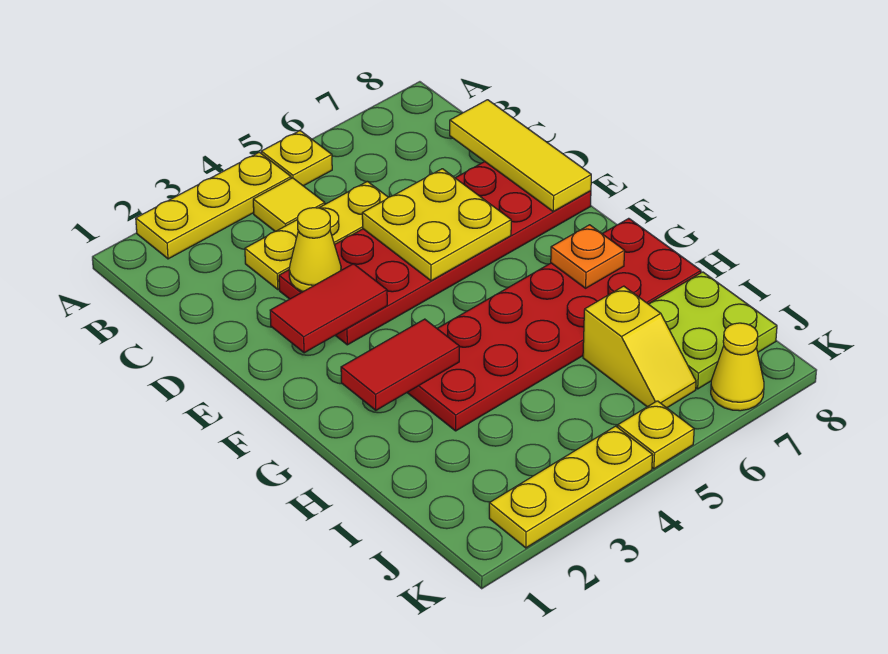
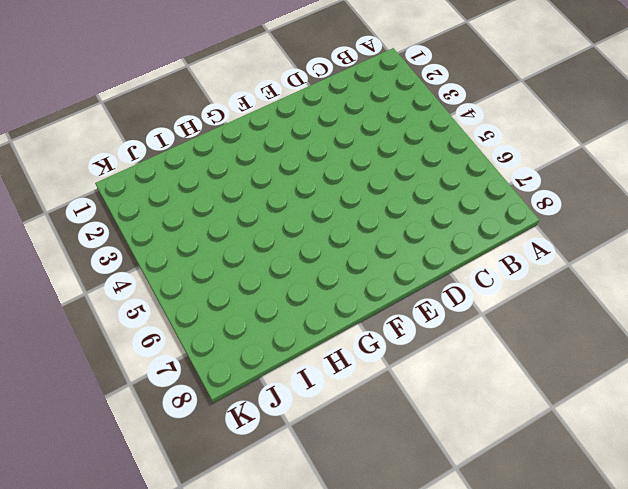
none -> yellow 1x3 plate [136,152,291,259]
none -> yellow 1x1 plate [261,131,332,186]
none -> yellow 1x1 tile [253,178,325,231]

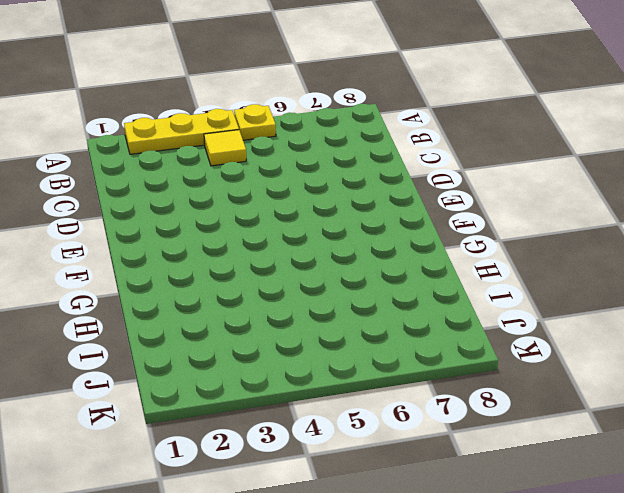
none -> yellow 1x3 plate [245,181,388,290]
none -> red 2x6 plate [279,162,591,345]
none -> red 2x6 plate [407,218,701,431]

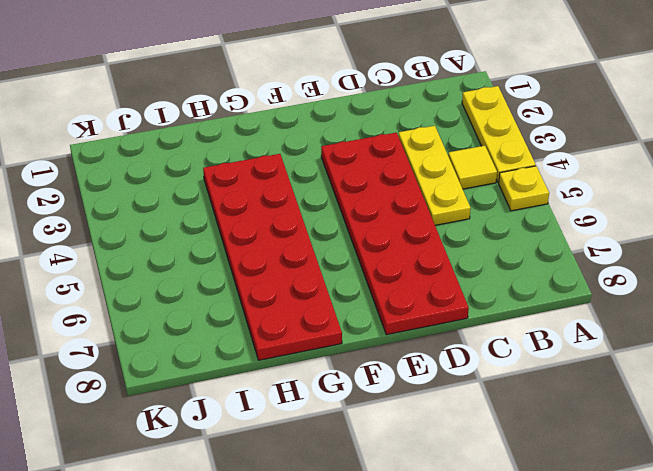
none -> yellow 1x2 slope [583,286,696,408]
none -> lime 2x2 plate [649,272,777,389]
none -> yellow 1x3 plate [489,426,653,548]

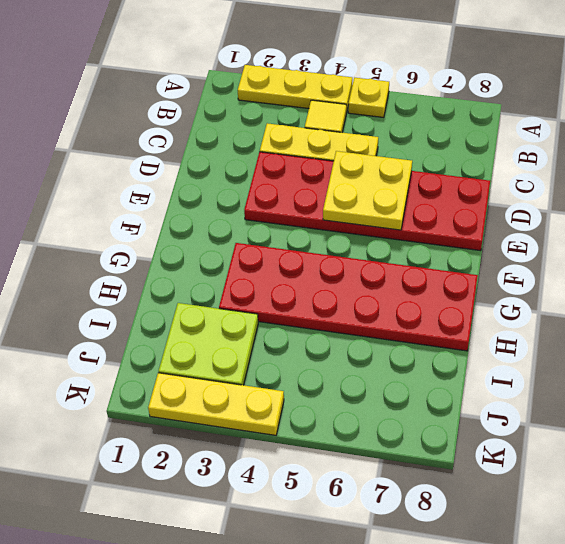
lime 2x2 plate [159,303,258,385] -> lime 2x2 plate moved to [649,272,777,389]
none -> yellow 1x2 slope [583,286,696,408]
none -> yellow 1x1 plate [618,401,694,469]
none -> yellow 1x1 cone [711,323,764,411]

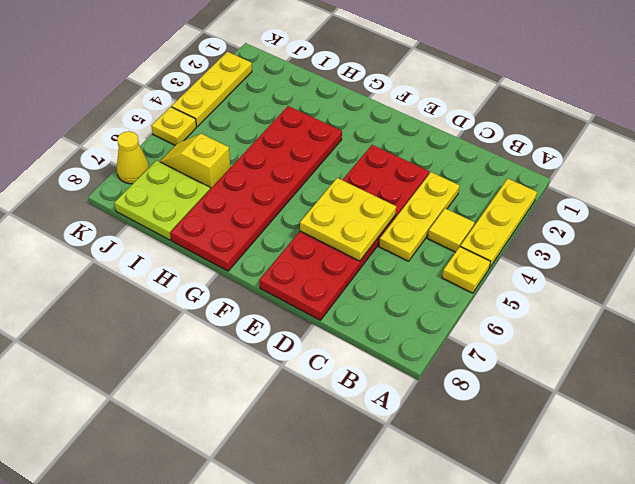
none -> yellow 1x3 tile [450,100,591,211]
none -> yellow 1x1 cone [289,208,341,292]
none -> red 1x2 tile [270,264,387,353]

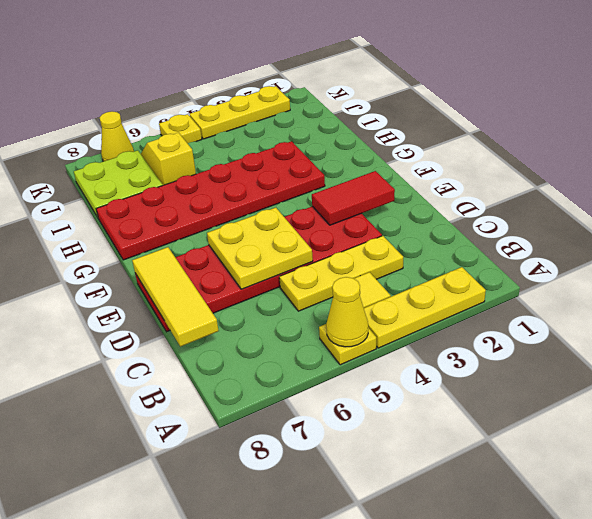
yellow 1x1 cone [326,277,368,347] -> yellow 1x1 cone moved to [289,208,341,292]
none -> red 1x2 tile [341,319,459,410]
none -> orange 1x1 plate [551,225,625,288]

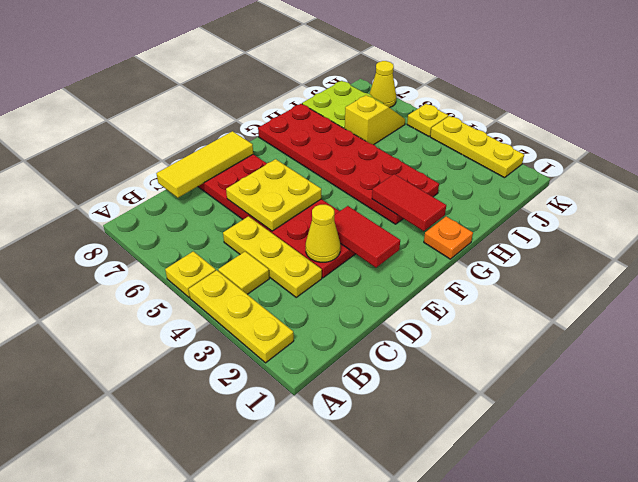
orange 1x1 plate [424,216,473,259] -> orange 1x1 plate moved to [551,225,625,288]

